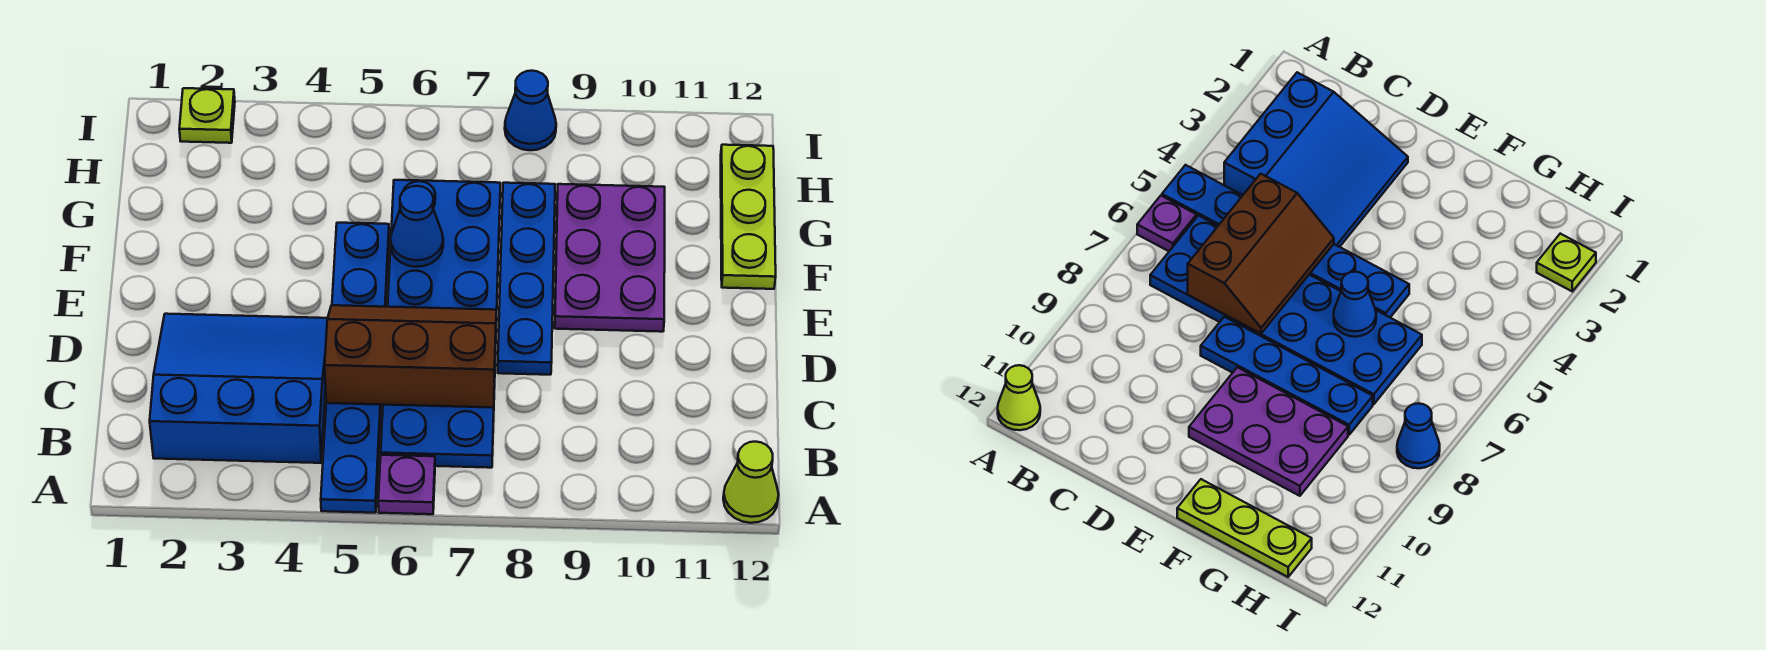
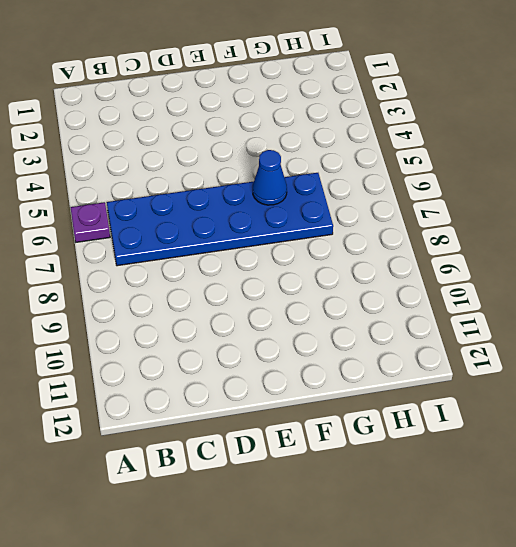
none -> blue 1x6 plate [321,223,389,513]
none -> lime 1x1 cone [723,442,779,523]
none -> blue 3x3 slope [150,314,328,463]

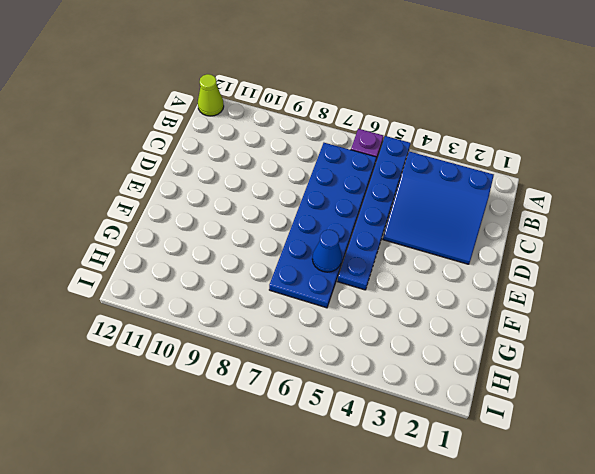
none -> blue 1x4 plate [498,183,555,375]
none -> purple 2x3 plate [555,184,665,332]
none -> lime 1x3 plate [721,145,776,289]

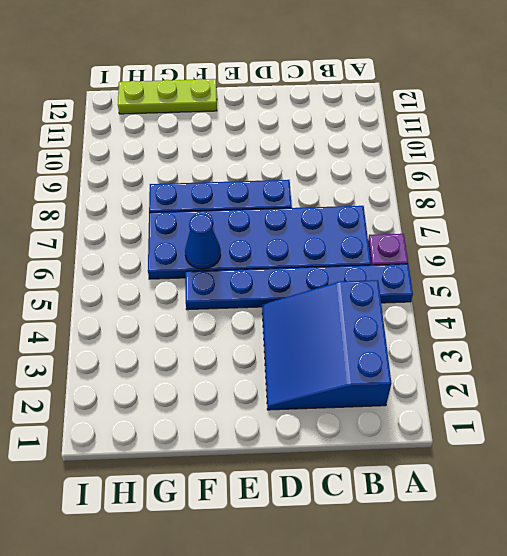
none -> lime 1x1 cone [723,442,779,523]
none -> purple 2x3 plate [555,184,665,332]
none -> lime 1x1 plate [179,88,235,143]

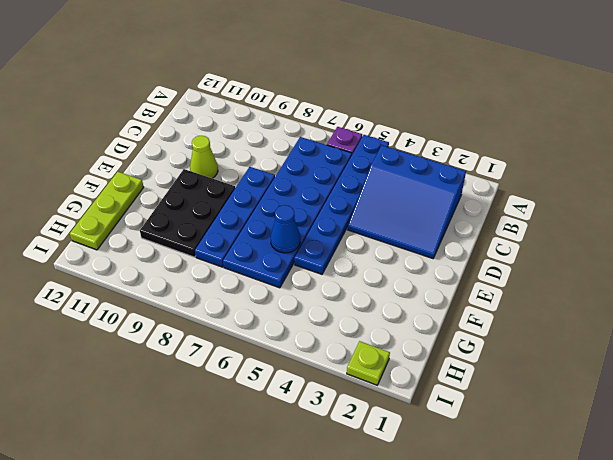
lime 1x1 cone [190,136,218,178] -> lime 1x1 cone moved to [723,442,779,523]
black 2x3 plate [140,169,235,257] -> purple 2x3 plate [555,184,665,332]
none -> blue 1x1 cone [505,71,556,150]
none -> brown 2x3 slope [325,305,497,408]

